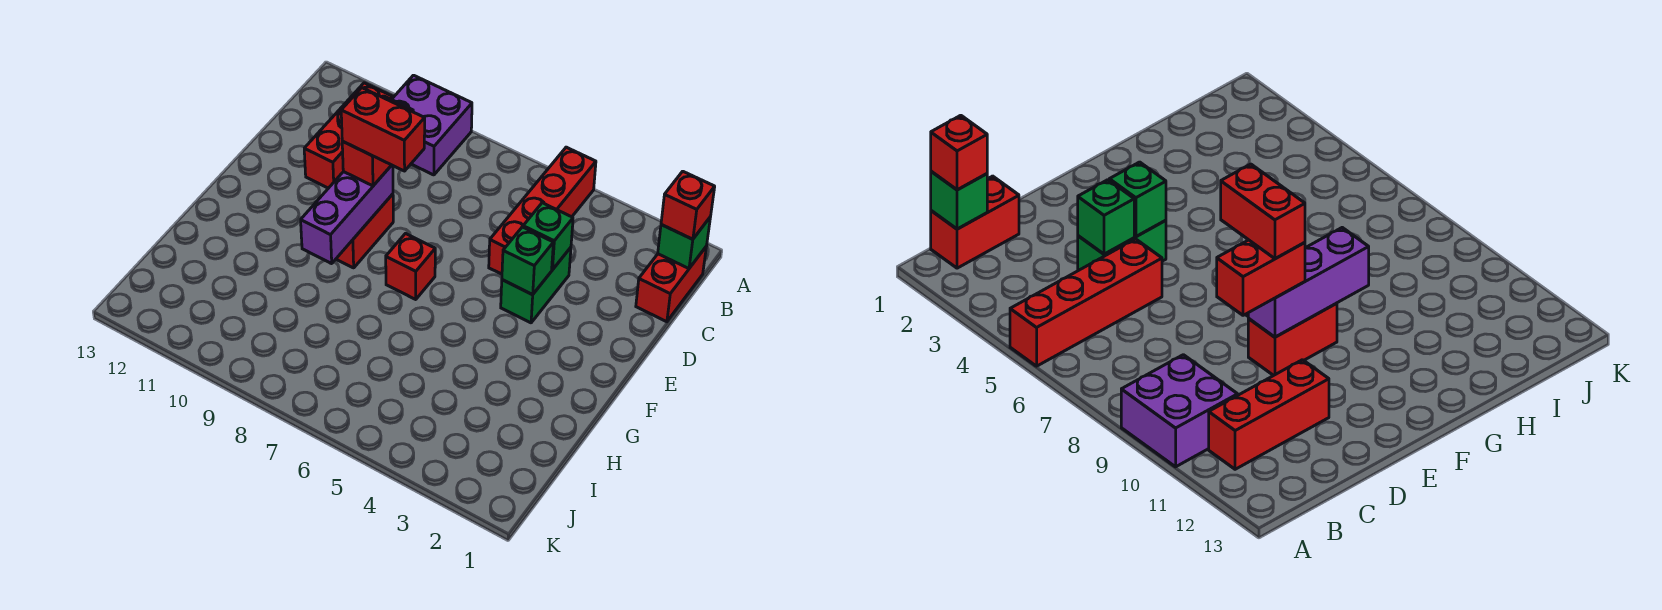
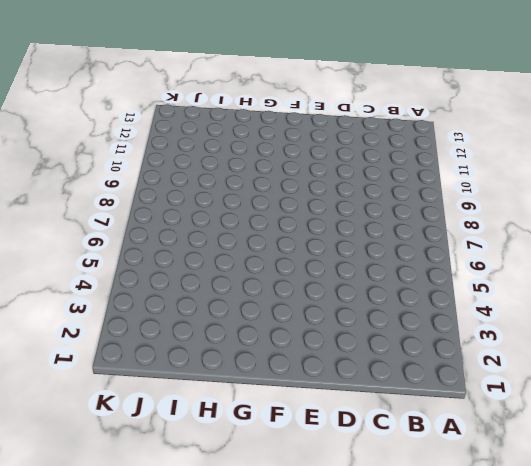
none -> red 1x4 brick [489,147,596,274]
none -> purple 2x2 brick [391,75,472,175]
none -> red 1x2 brick [636,246,707,322]

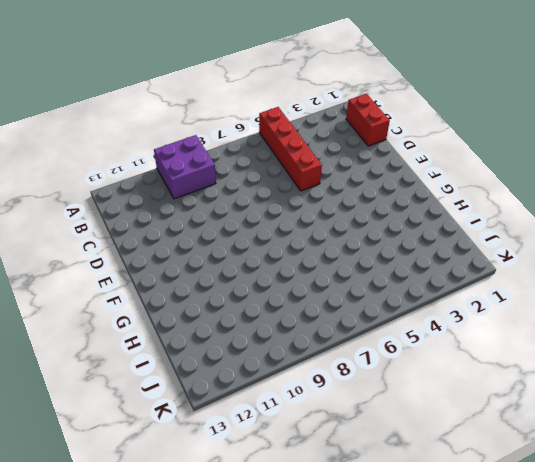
none -> red 1x3 brick [304,83,392,188]
none -> green 1x2 brick [501,248,571,323]
none -> red 1x2 brick [336,194,393,268]

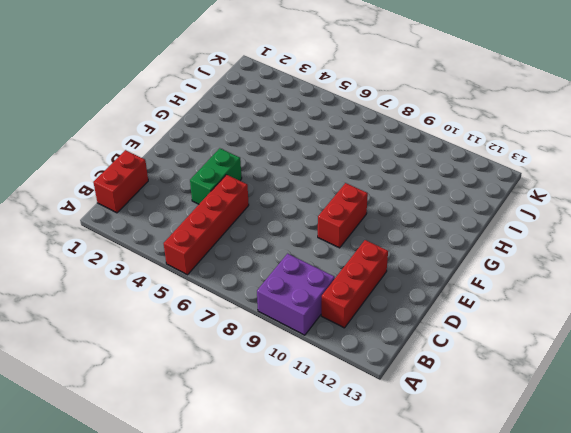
none -> red 1x1 brick [386,234,435,299]
none -> green 1x1 brick [658,218,710,268]
none -> green 1x1 brick [523,203,573,270]

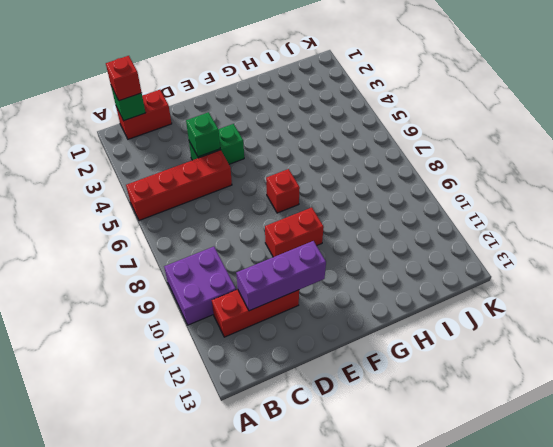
purple 1x3 brick [236,241,326,311] -> purple 1x3 brick moved to [301,165,393,264]
none -> green 1x1 brick [502,227,553,295]
none -> red 1x2 brick [342,96,413,186]
none -> red 1x2 brick [341,88,425,171]

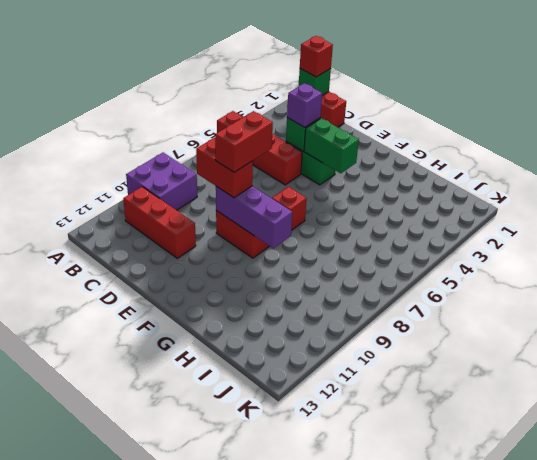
purple 1x1 brick [287,83,322,127] -> none
green 1x2 brick [304,118,359,173] -> green 1x1 brick [502,227,553,295]

